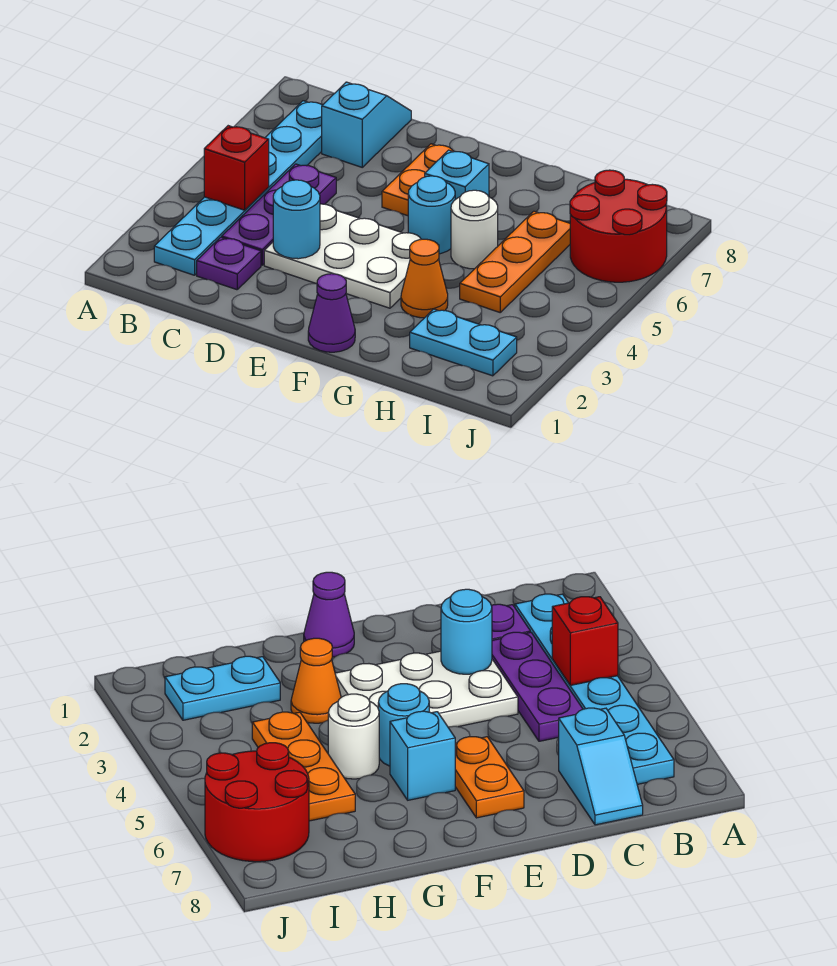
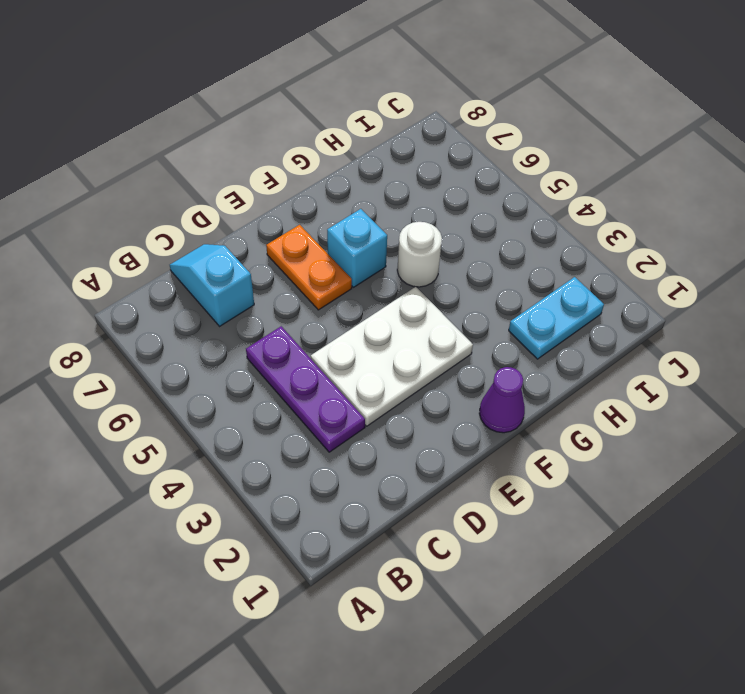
none -> cyan 1x6 plate [154,101,322,275]
none -> purple 1x1 plate [197,237,261,290]
none -> cyan 1x1 round brick [408,176,455,254]

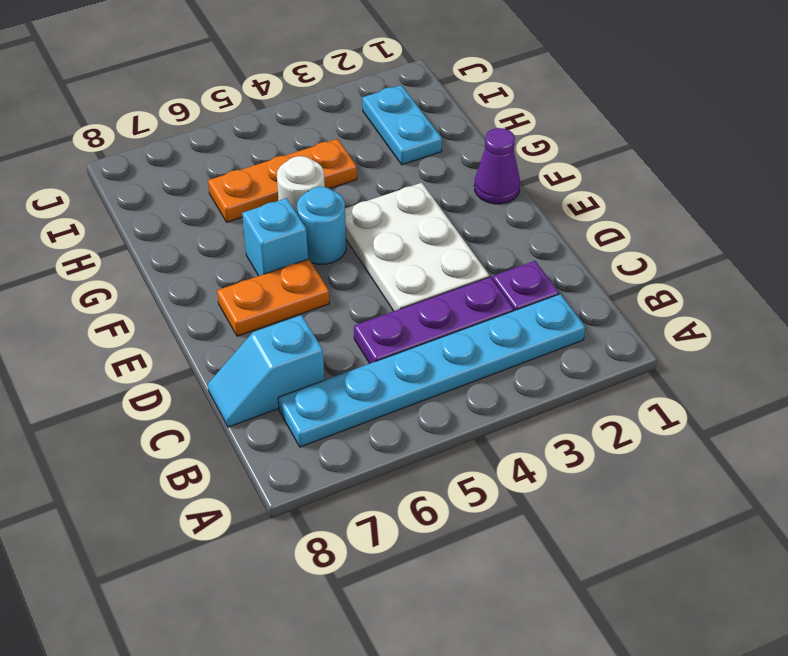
none -> orange 1x1 cone [401,239,448,318]
none -> red 2x2 round brick [570,170,667,282]
none -> red 1x1 brick [204,126,269,210]

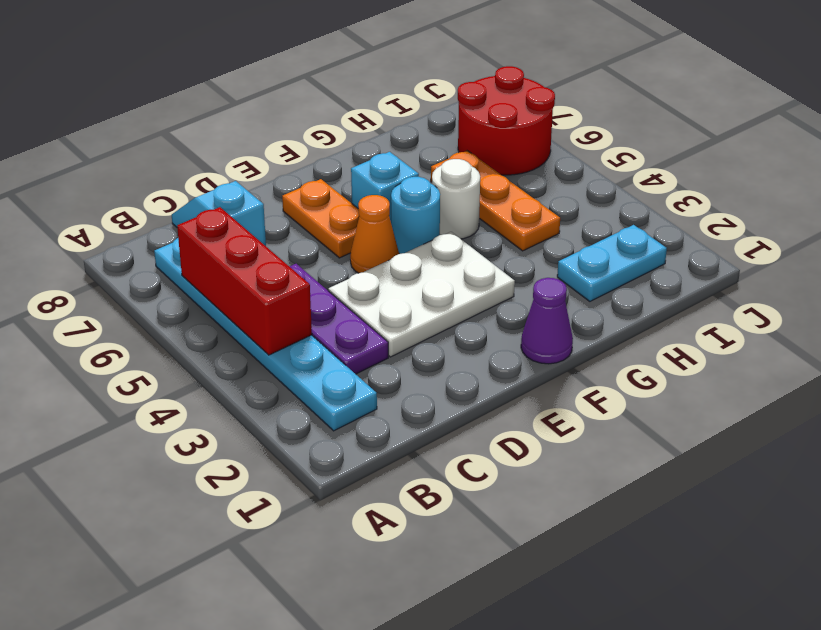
red 1x3 brick [177,207,312,355] -> red 1x1 brick [204,126,269,210]
orange 1x1 cone [350,195,399,273] -> orange 1x1 cone moved to [401,239,448,318]
none -> purple 1x1 plate [197,237,261,290]
none -> cyan 1x1 round brick [273,180,320,259]

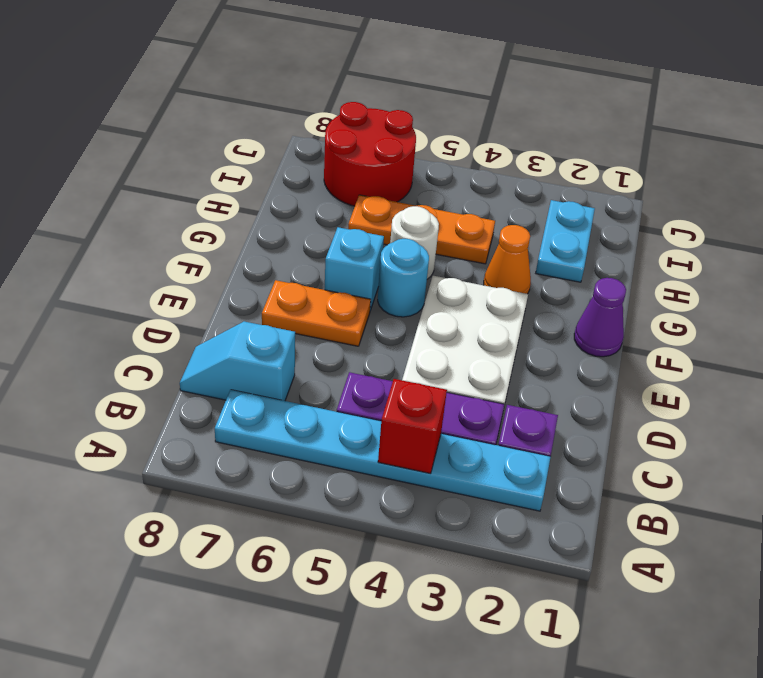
none -> cyan 1x1 round brick [273,180,320,259]

